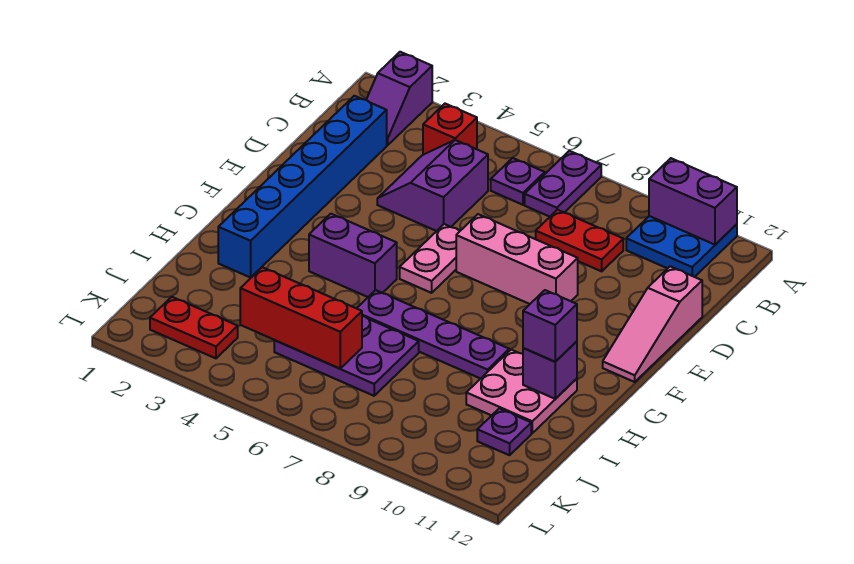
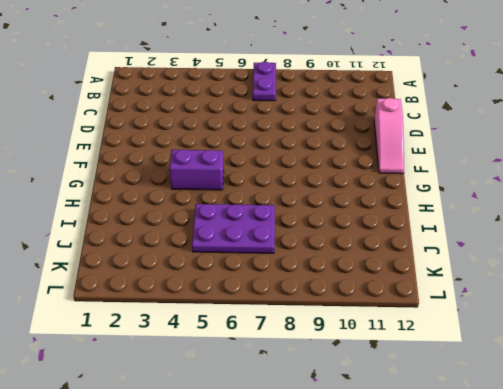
none -> purple 1x2 slope [366,52,432,145]
none -> blue 2x2 plate [626,216,737,277]
none -> red 1x1 brick [423,104,477,155]

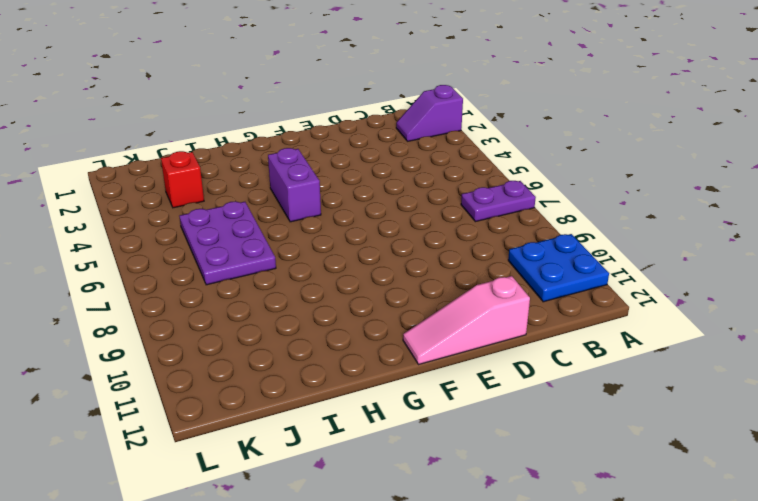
red 1x1 brick [161,151,204,208] -> red 1x1 brick moved to [423,104,477,155]
none -> purple 1x1 plate [491,158,545,205]
none -> blue 1x6 brick [218,96,387,277]
none -> purple 2x2 slope [377,140,488,231]

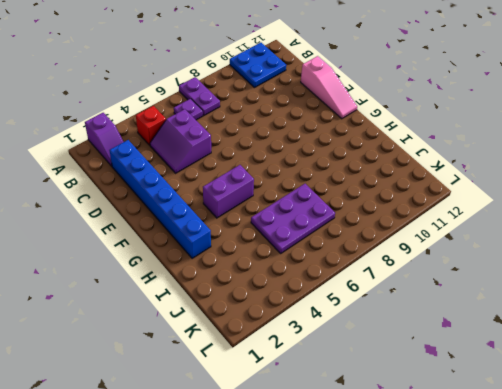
none -> red 1x2 plate [536,210,623,271]
none -> pink 1x2 plate [400,224,460,293]
none -> pink 1x3 brick [456,214,578,304]

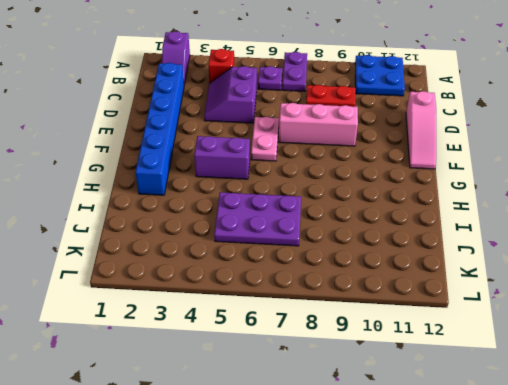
none -> purple 1x4 plate [357,290,509,379]
none -> pink 2x2 plate [466,350,577,433]
none -> purple 1x1 plate [477,409,531,455]

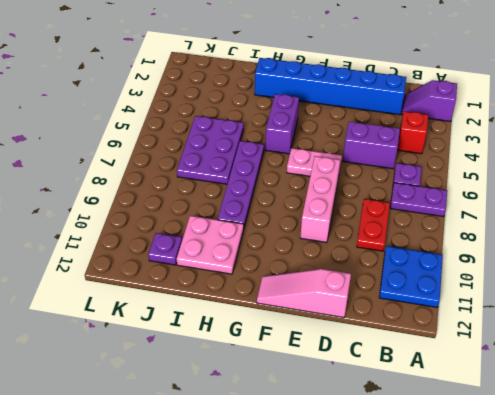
none -> red 1x2 plate [150,297,238,358]
none -> purple 1x2 brick [649,158,737,245]
none -> purple 1x1 brick [523,341,577,399]

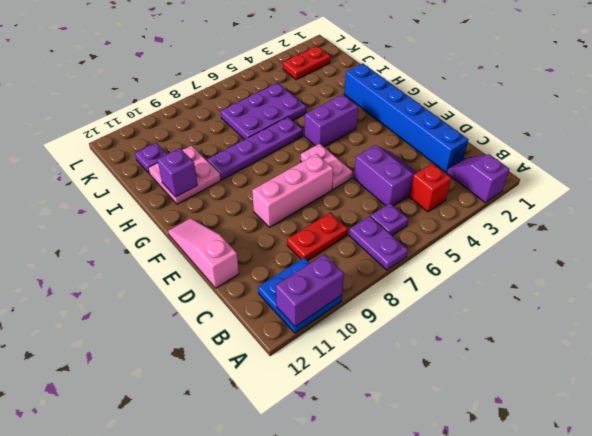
none -> red 1x3 brick [240,267,362,369]
none -> purple 1x1 brick [523,290,577,362]

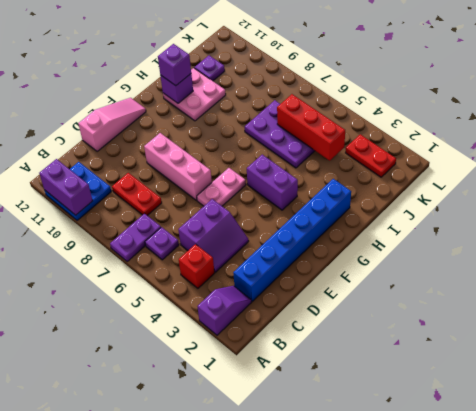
none -> purple 1x4 plate [357,290,509,379]

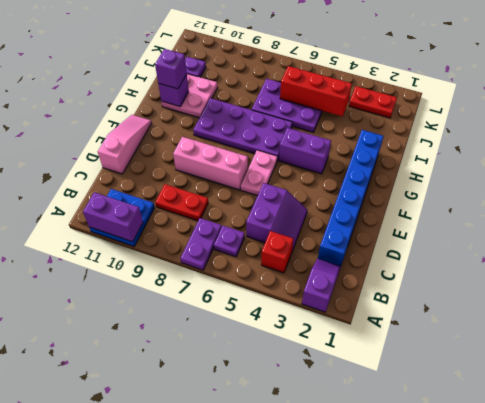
purple 2x4 plate [193,98,292,159] -> purple 1x4 plate [357,290,509,379]

